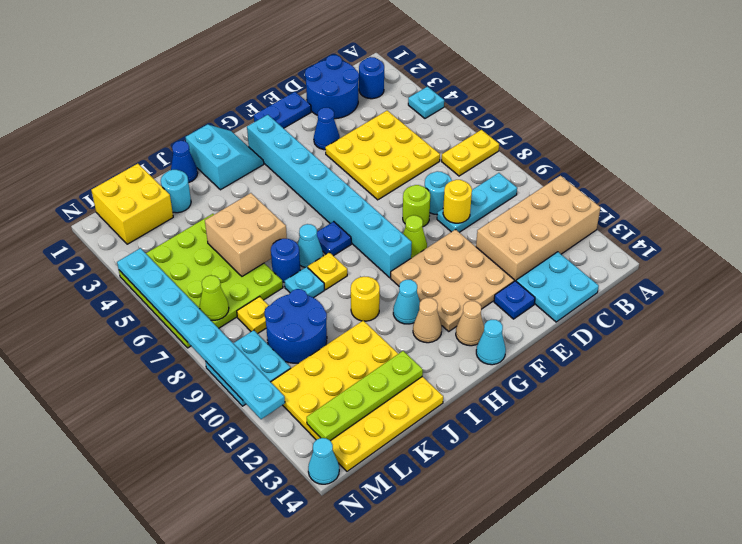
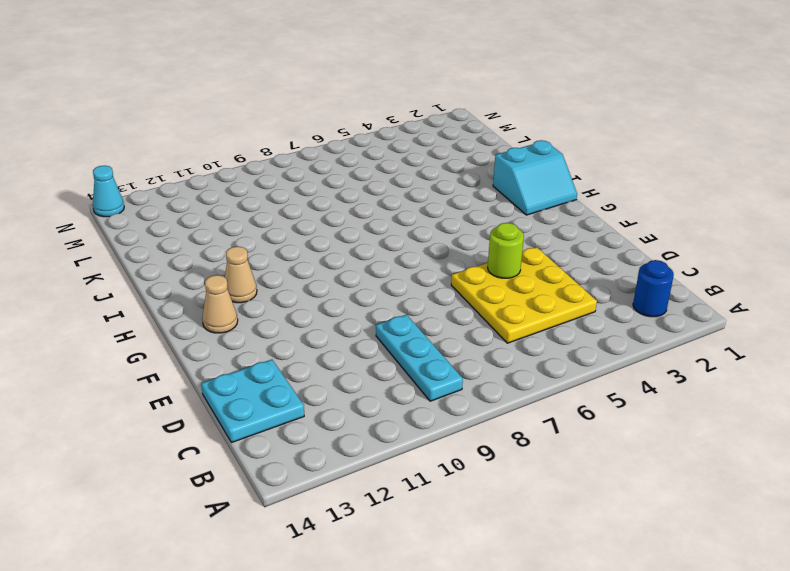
lime 1x1 round brick [488,223,524,278] -> lime 1x1 round brick moved to [403,185,430,227]
none -> cyan 1x1 plate [408,87,444,118]
none -> yellow 1x2 plate [442,130,499,176]
none -> tan 2x4 brick [476,176,601,281]
none -> blue 2x2 round brick [305,55,359,119]

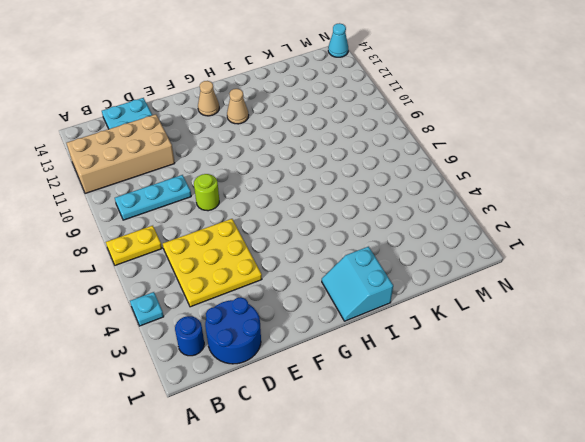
none -> cyan 1x1 round brick [425,171,452,214]
none -> blue 1x2 plate [254,92,311,128]
none -> blue 1x1 cone [314,108,340,150]
none -> tan 3x3 plate [391,229,514,331]

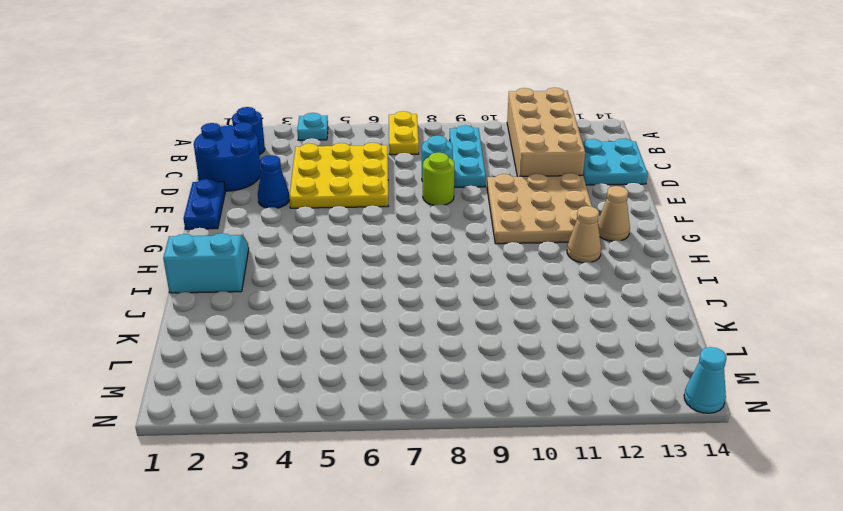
none -> blue 1x1 plate [494,281,535,319]
none -> lime 1x1 cone [403,215,427,258]
none -> cyan 1x8 brick [247,115,412,278]
none -> cyan 1x1 cone [476,320,506,365]

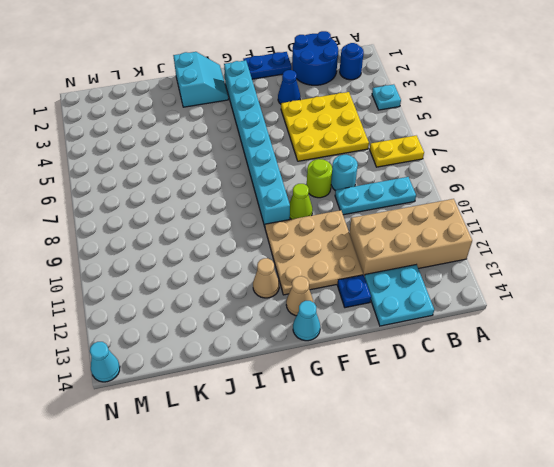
none -> blue 1x1 plate [317,222,351,256]
none -> cyan 1x1 cone [393,280,420,324]
none -> cyan 1x1 cone [298,224,323,268]
none -> yellow 1x1 plate [308,252,347,290]

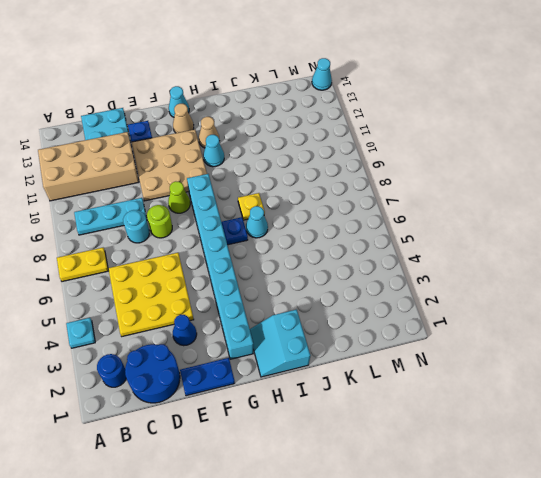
none -> yellow 1x1 round brick [351,277,380,321]
none -> blue 1x1 cone [171,141,198,183]
none -> blue 1x1 round brick [271,239,300,282]
none -> cyan 1x1 plate [284,267,324,298]

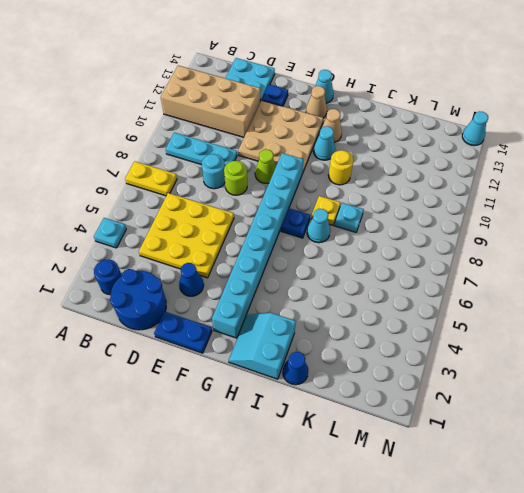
none -> blue 1x1 round brick [271,239,300,282]
none -> yellow 4x4 plate [271,321,443,471]
none -> cyan 1x1 round brick [161,170,191,213]
none -> lime 4x4 plate [119,214,283,348]

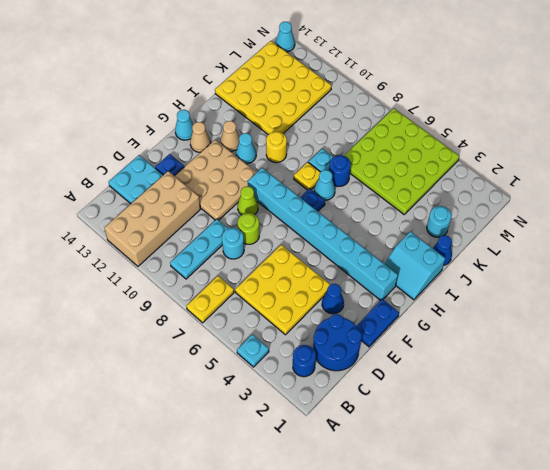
none -> blue 2x2 round brick [265,289,327,363]
none -> yellow 2x2 brick [91,164,173,244]
none -> yellow 1x1 plate [237,297,269,334]
none -> cyan 2x2 plate [205,330,291,406]

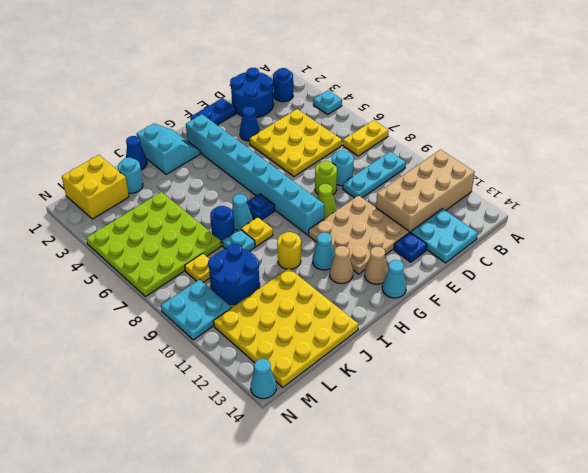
none -> yellow 1x1 round brick [443,180,472,223]
none -> tan 2x2 brick [205,193,287,276]
none -> lime 1x4 plate [307,351,423,441]
none -> lime 1x1 cone [200,275,229,320]

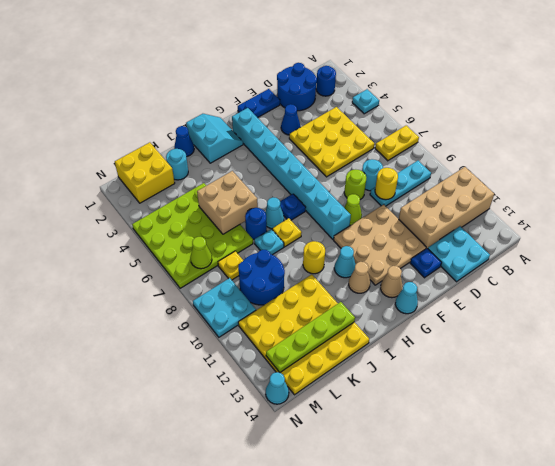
none -> cyan 1x8 plate [117,248,285,419]

